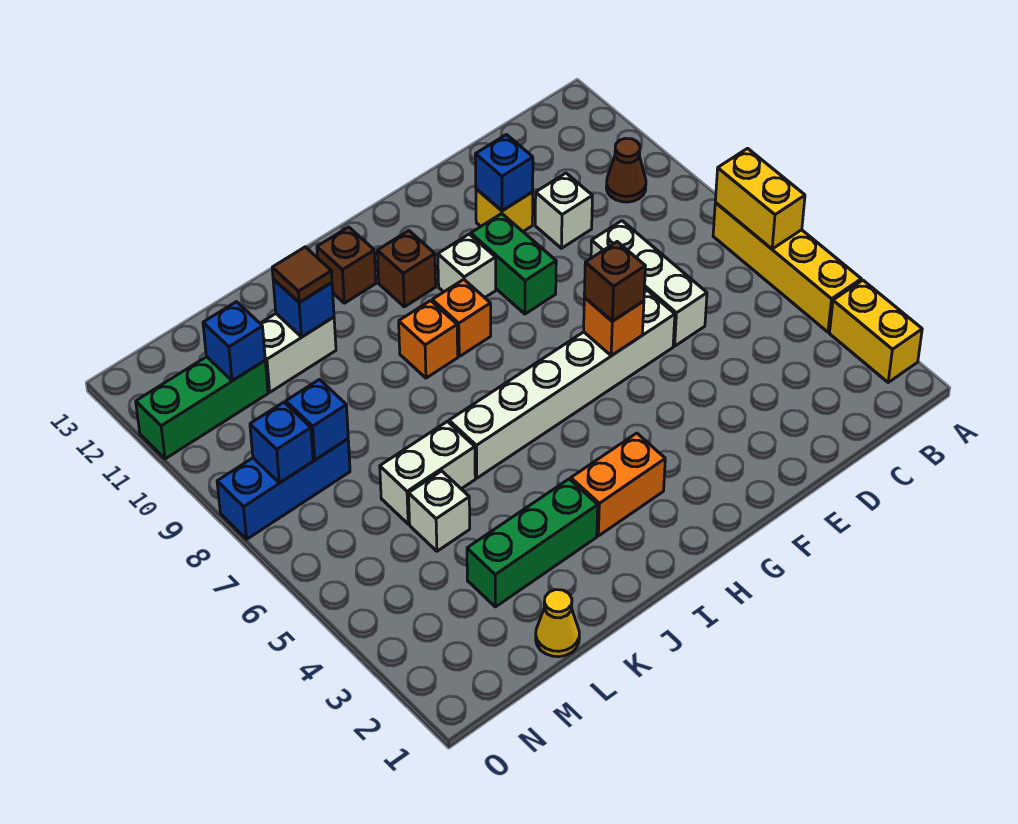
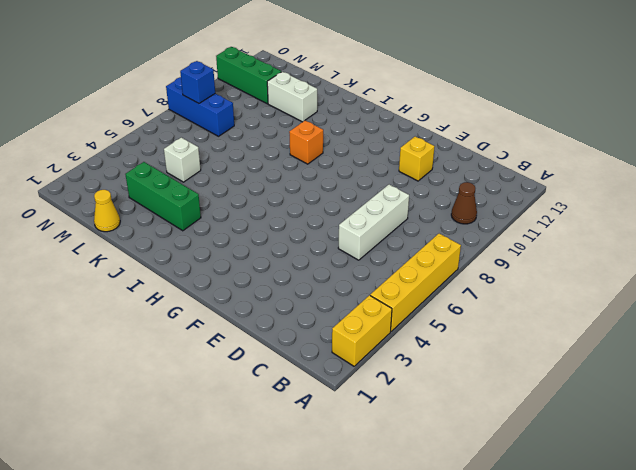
none -> white 1x1 brick [535,173,592,248]
none -> white 1x6 brick [449,290,675,478]
none -> green 1x2 brick [471,214,556,314]
none -> white 1x1 brick [438,234,496,298]

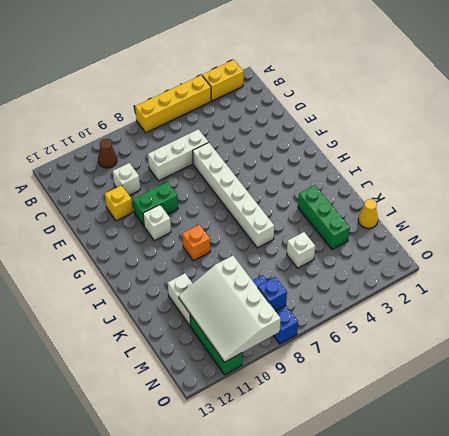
white 3x4 slope [179,256,281,362] -> blue 1x1 brick [203,302,265,381]
none -> orange 1x2 brick [571,433,665,536]
none -> orange 1x1 brick [432,280,491,356]
none -> brown 1x1 brick [377,231,436,307]
none -> brown 1x1 brick [317,227,376,303]

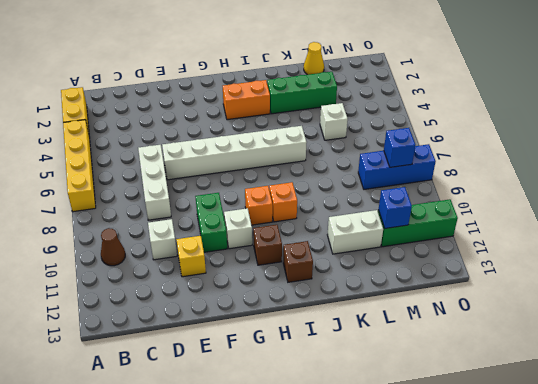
none -> white 1x2 brick [380,421,475,524]
none -> yellow 1x2 brick [715,148,805,249]
none -> blue 1x1 brick [475,135,533,211]
none -> orange 1x1 brick [584,298,644,356]

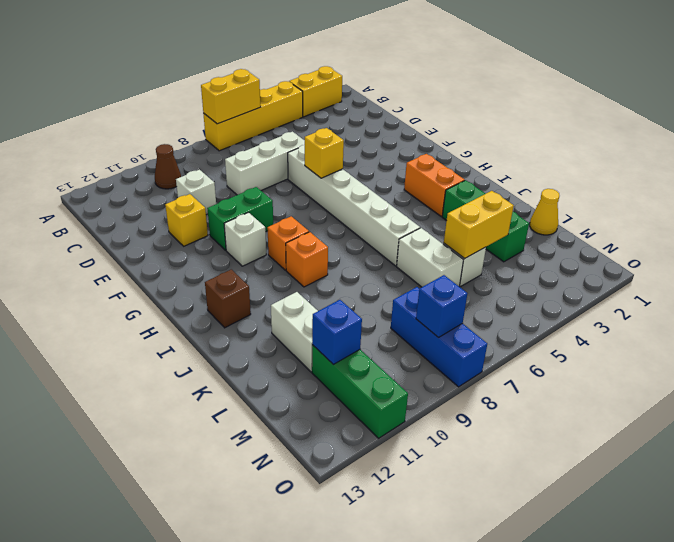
yellow 1x1 brick [305,128,344,178] -> orange 1x1 brick [584,298,644,356]
yellow 1x2 brick [444,191,514,258] -> none
none -> brown 1x1 brick [377,231,436,307]
none -> blue 1x1 brick [475,135,533,211]
none -> blue 1x1 brick [273,279,334,337]
none -> blue 1x1 brick [286,380,348,460]

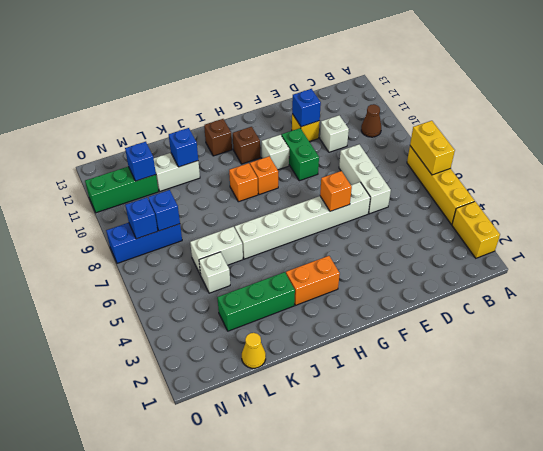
none -> brown 1x1 brick [584,242,645,321]
none -> brown 1x1 tile [272,247,332,302]

